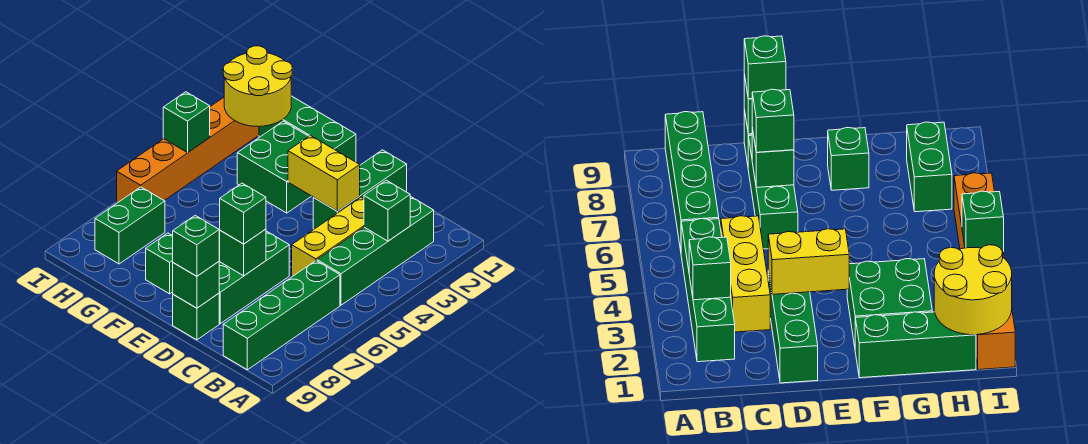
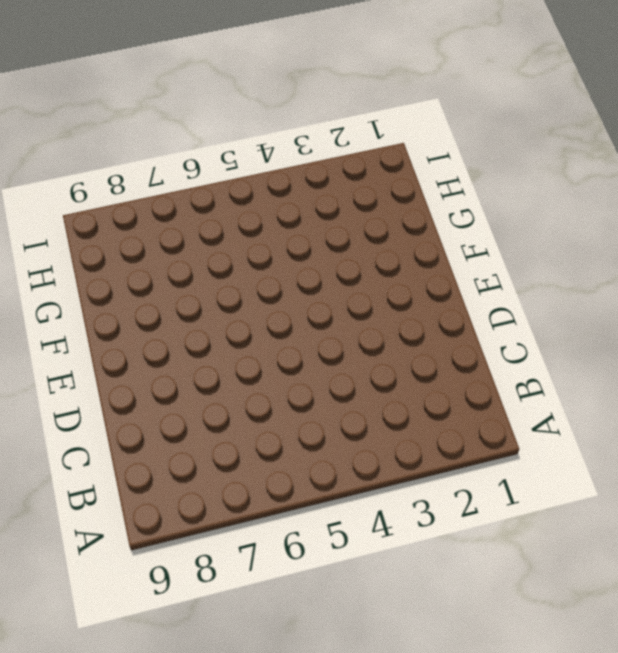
none -> green 1x4 brick [317,196,434,305]
none -> green 1x4 brick [223,261,340,370]
none -> yellow 1x3 brick [292,197,364,277]

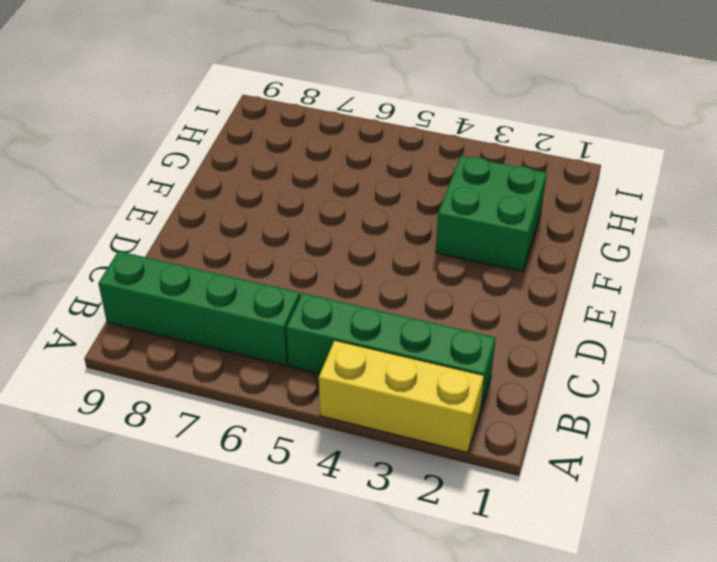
yellow 1x3 brick [319,341,484,453] -> yellow 1x3 brick moved to [292,197,364,277]
none -> green 1x3 brick [313,150,407,229]
none -> green 1x3 brick [219,231,289,324]
none -> green 1x1 brick [173,293,219,340]

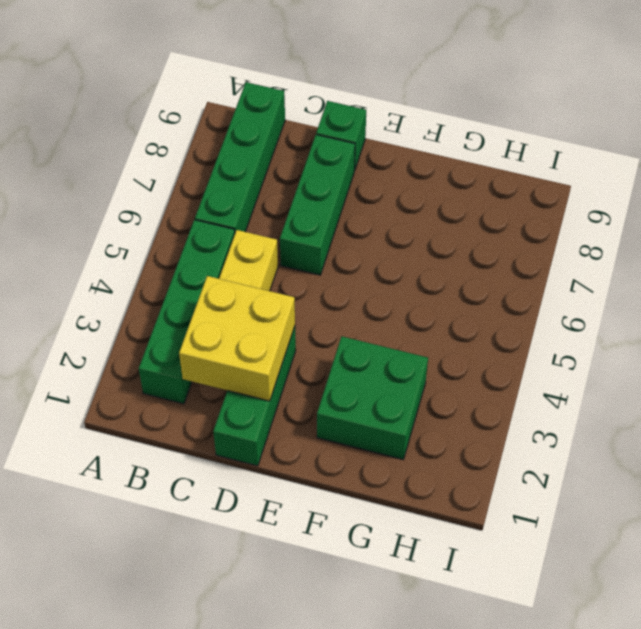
yellow 2x2 brick [179,276,295,401] -> yellow 1x2 brick [288,135,360,211]
none -> green 1x3 brick [259,96,356,162]
none -> green 1x1 brick [146,233,173,294]
none -> green 1x2 brick [95,187,165,264]

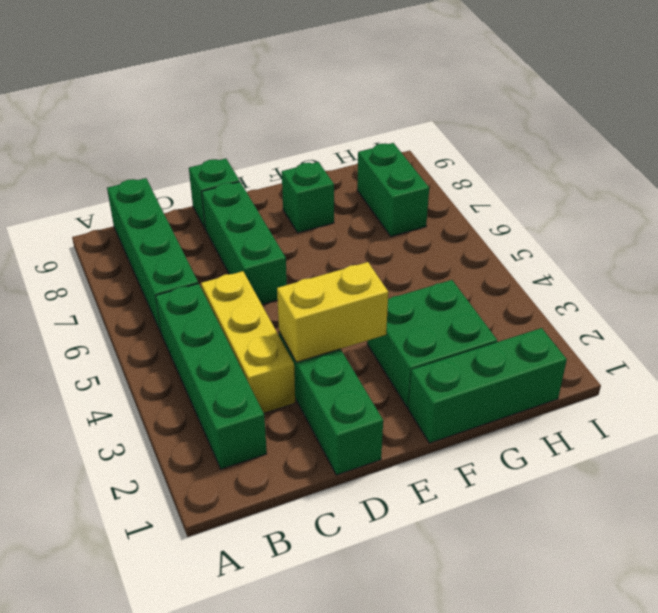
none -> orange 1x6 brick [117,97,259,203]
none -> green 1x1 brick [364,180,410,241]
none -> green 1x1 brick [219,229,266,276]

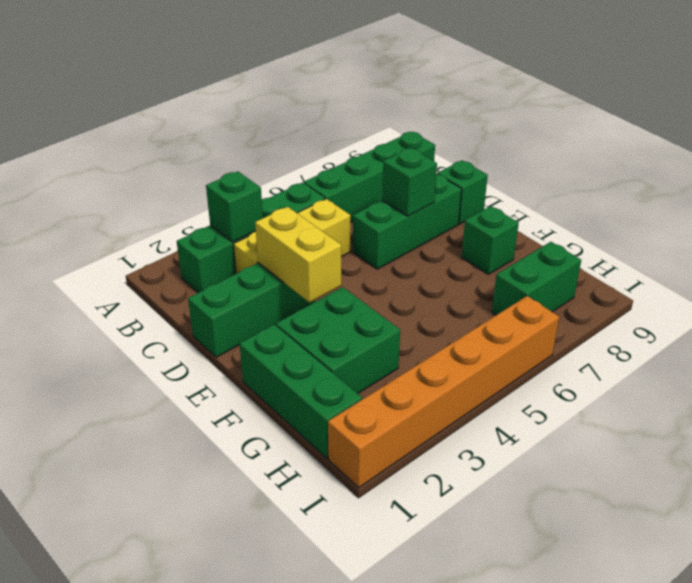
none -> green 1x1 brick [173,262,219,308]
none -> yellow 2x2 round brick [223,46,292,127]
none -> green 1x1 brick [163,92,210,153]

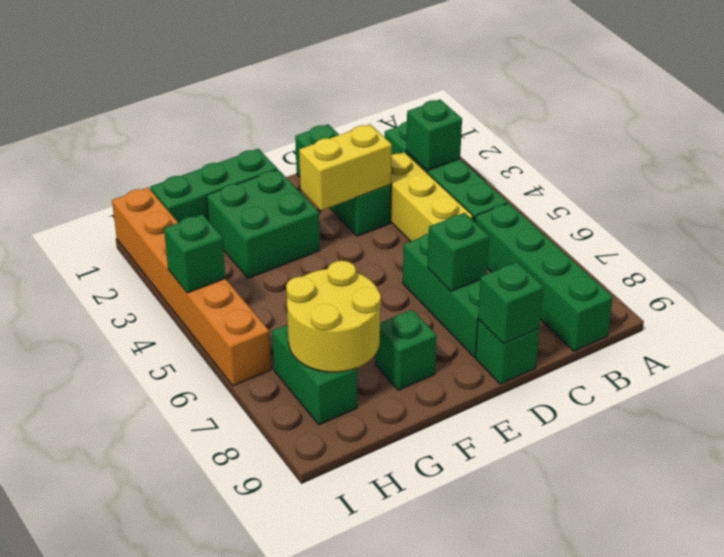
yellow 2x2 round brick [286,261,381,372] -> yellow 2x2 round brick moved to [223,46,292,127]
none -> green 1x1 brick [220,183,266,244]
none -> green 1x1 brick [173,216,219,276]

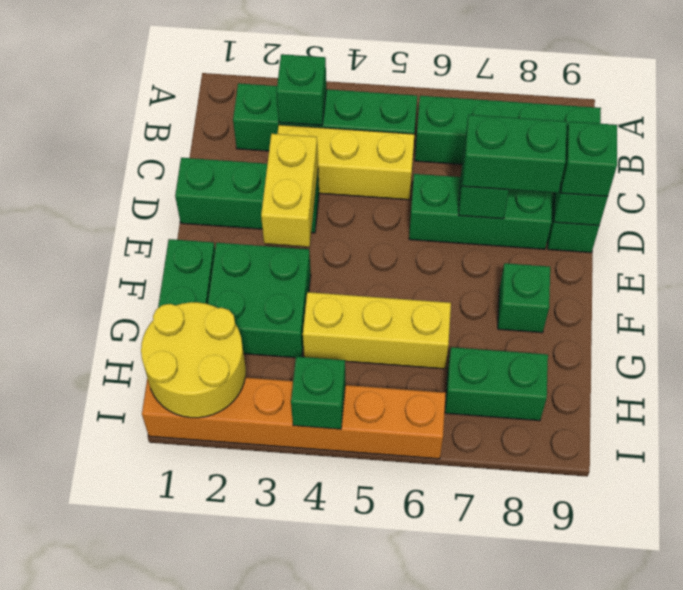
green 1x2 brick [462,115,567,193] -> green 1x1 brick [220,183,266,244]
yellow 1x3 brick [303,292,451,369] -> none

